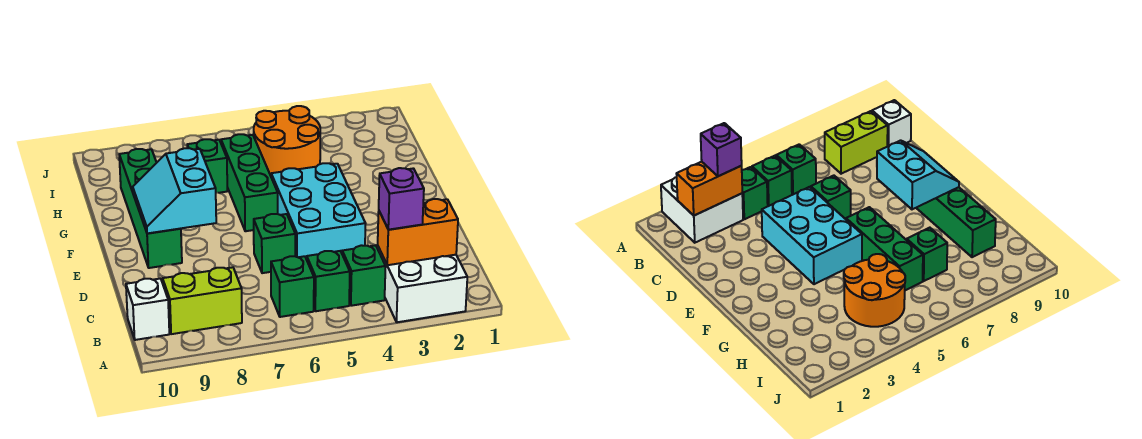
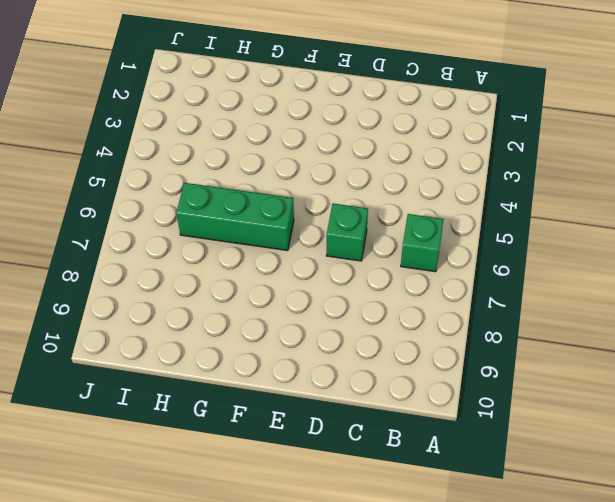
none -> white 2x2 brick [377,247,467,322]
none -> green 1x1 brick [342,245,386,306]
none -> green 1x1 brick [307,251,350,311]

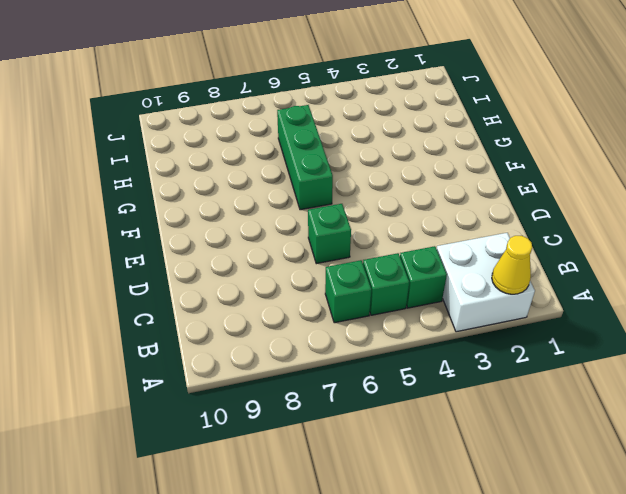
yellow 1x1 cone [492,236,532,294] -> none
none -> lime 1x2 brick [163,267,242,334]
none -> white 1x1 brick [126,279,169,340]
none -> cyan 2x3 brick [271,163,366,259]

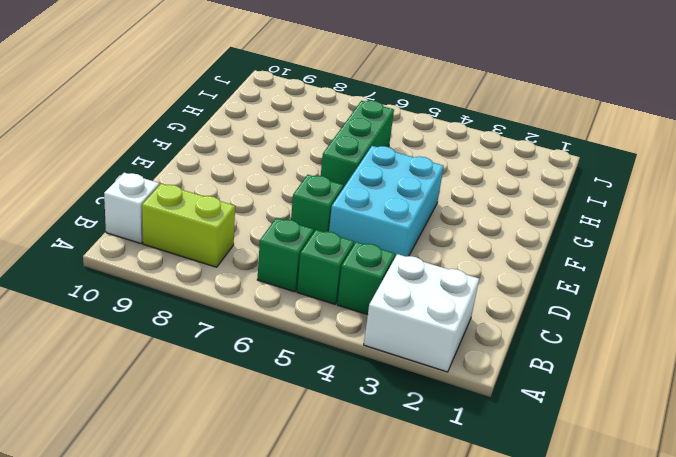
none -> green 1x4 brick [119,149,182,268]
none -> orange 2x2 round brick [254,106,320,176]
none -> green 1x1 brick [187,139,227,193]

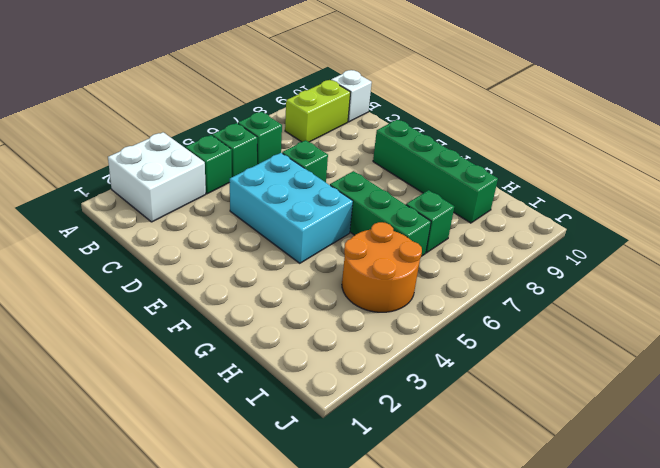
none -> orange 1x2 brick [378,199,458,265]
none -> cyan 2x2 slope [133,148,216,233]
none -> purple 1x1 brick [379,168,424,230]

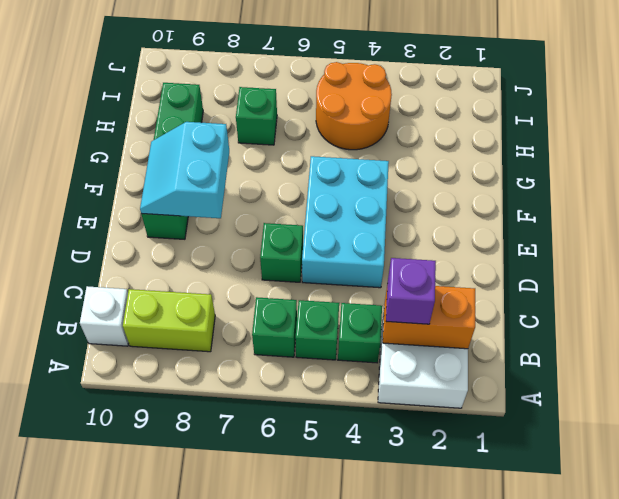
none -> green 1x3 brick [221,134,278,231]

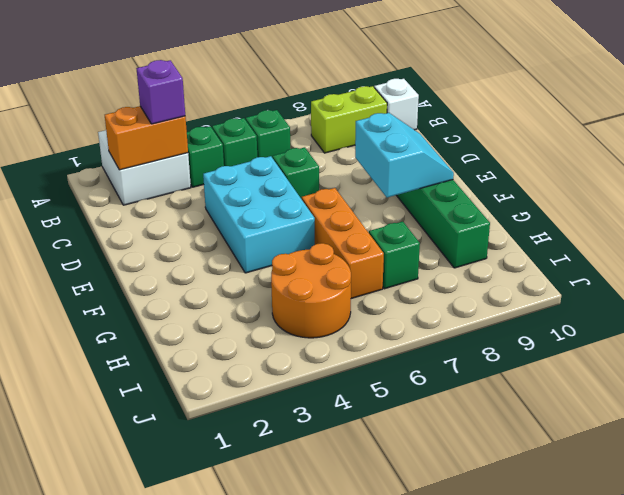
orange 1x3 brick [302,188,384,299] -> green 1x3 brick [221,134,278,231]

